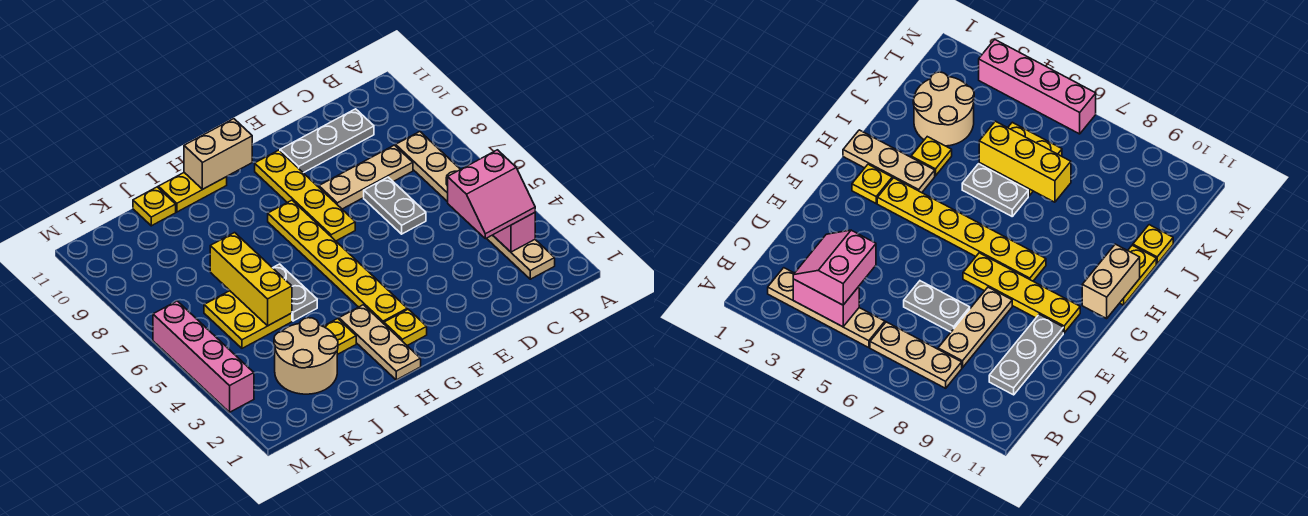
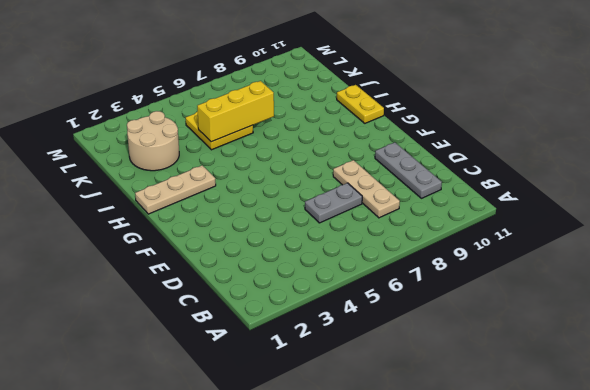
none -> tan 1x4 plate [487,235,555,279]
none -> tan 1x3 plate [396,132,460,202]
none -> yellow 1x4 plate [255,150,355,241]

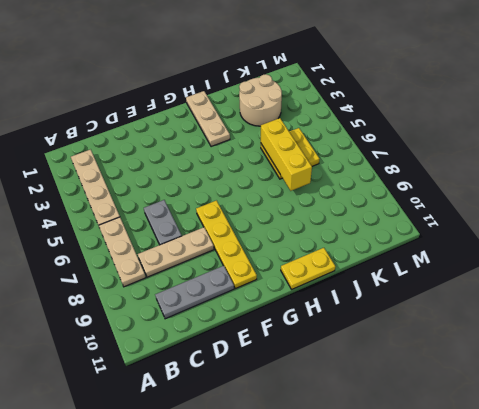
none -> yellow 1x1 plate [384,309,427,345]
none -> yellow 1x6 plate [268,200,407,324]
none -> yellow 1x1 plate [323,319,356,355]

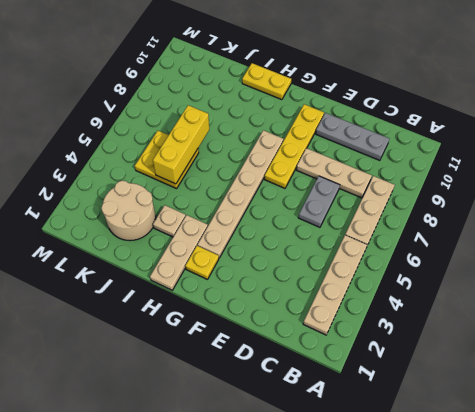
tan 1x6 plate [198,130,283,258] -> yellow 1x6 plate [268,200,407,324]
tan 1x1 plate [153,205,186,237] -> yellow 1x1 plate [323,319,356,355]
none -> grey 1x2 plate [273,264,317,321]
none -> yellow 1x1 plate [133,187,176,226]
none -> pink 1x4 brick [153,301,254,412]

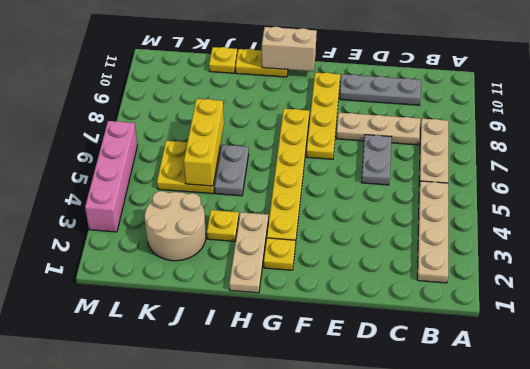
none -> pink 1x2 brick [493,213,535,252]
none -> pink 2x2 slope [448,150,535,239]

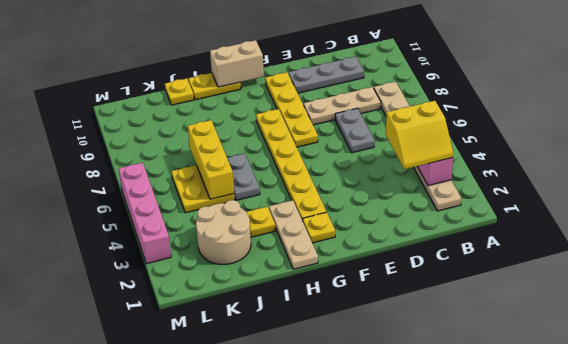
yellow 2x2 slope [386,101,453,169] -> pink 2x2 slope [448,150,535,239]

